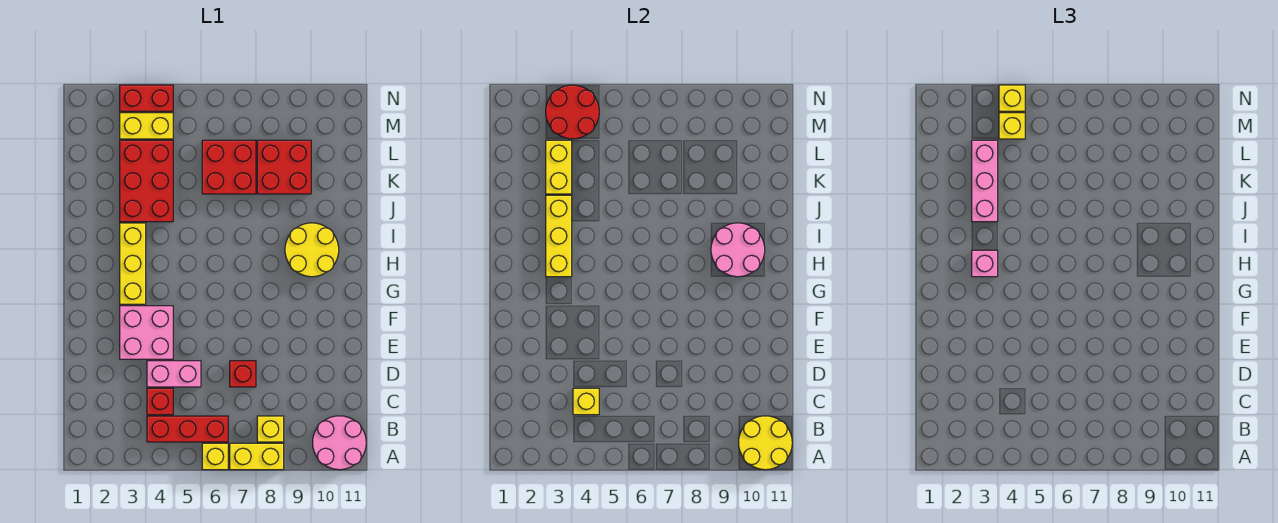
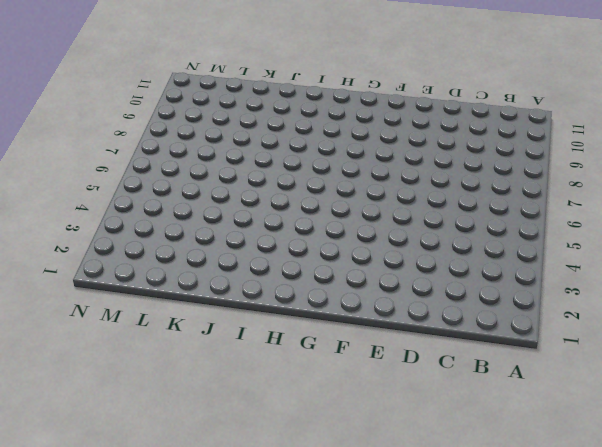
none -> yellow 1x1 brick [202,443,228,470]
none -> yellow 1x2 brick [230,443,284,470]
none -> pink 2x2 round brick [313,416,366,470]

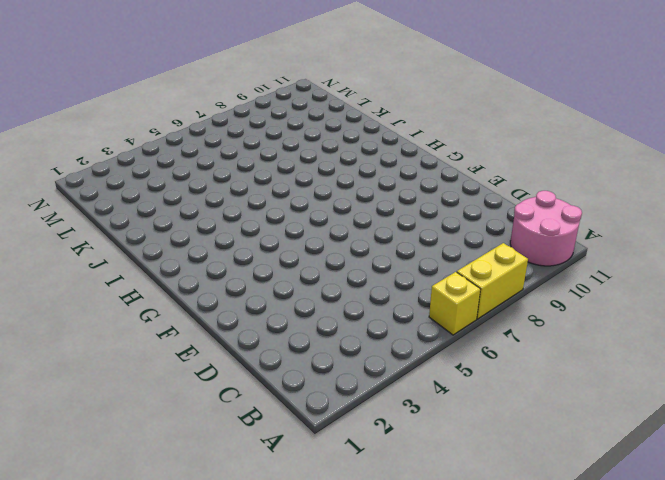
none -> red 1x3 brick [147,416,228,442]
none -> yellow 1x1 brick [257,416,284,442]
none -> red 1x1 brick [147,388,173,415]

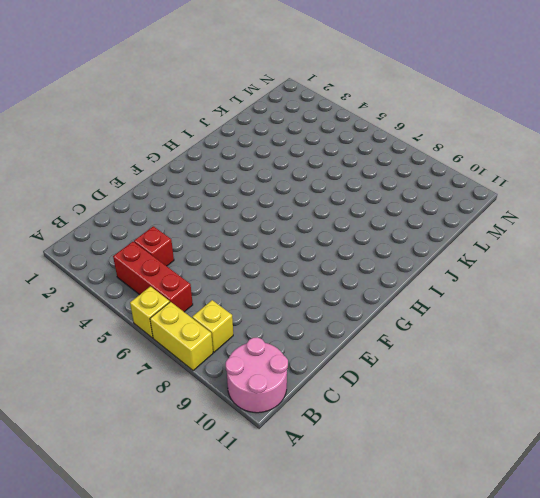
none -> pink 1x2 brick [147,361,201,387]
none -> red 1x1 brick [230,361,256,387]
none -> pink 2x2 brick [120,306,173,359]

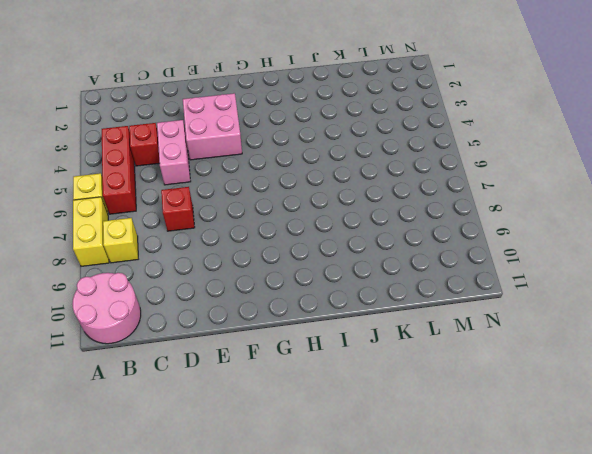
none -> yellow 1x3 brick [120,223,146,304]
none -> yellow 2x2 round brick [285,223,339,277]
none -> red 2x3 brick [120,140,173,222]

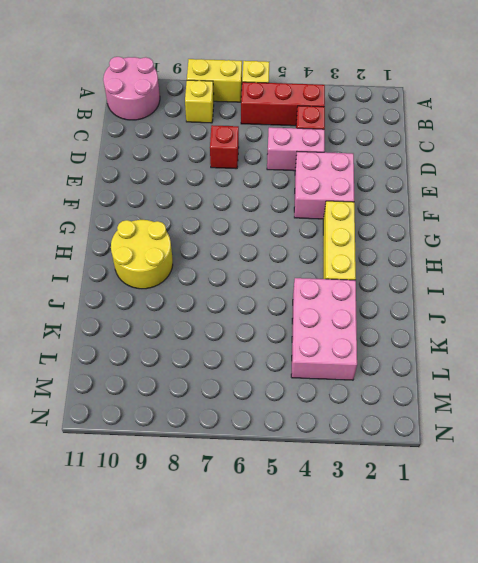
pink 2x3 brick [291,278,357,380] -> red 2x3 brick [120,140,173,222]
none -> red 2x2 brick [202,140,256,194]
none -> red 2x2 brick [257,140,311,194]
none -> yellow 1x2 brick [120,113,173,139]

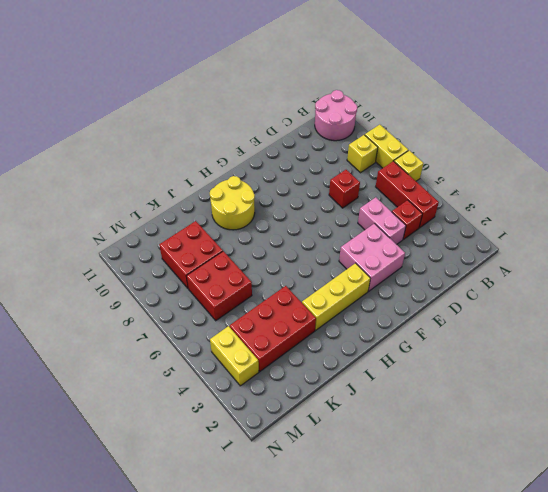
none -> red 1x2 brick [120,85,173,111]
none -> yellow 2x2 round brick [739,416,792,470]
none -> yellow 1x1 brick [573,388,599,415]

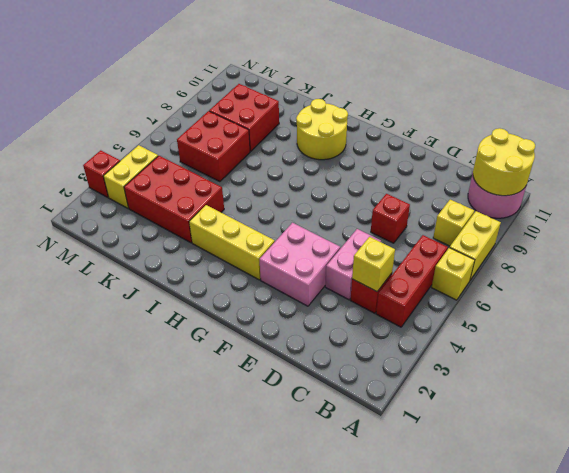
red 1x1 brick [83,150,120,197] -> red 1x2 brick [120,85,173,111]
none -> yellow 1x3 brick [546,195,572,277]
none -> pink 2x2 round brick [711,223,765,277]
none -> yellow 1x2 brick [546,140,572,194]

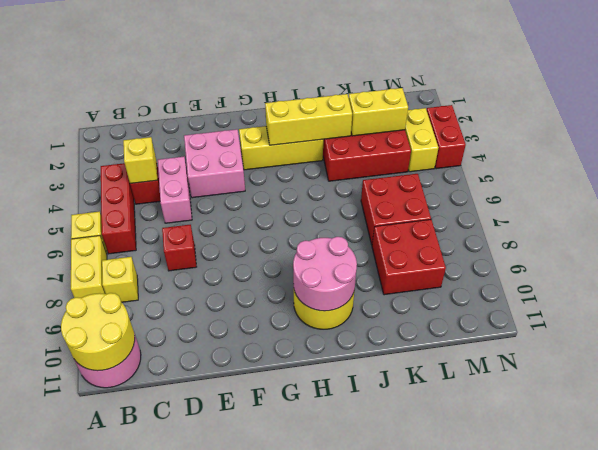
none -> red 2x2 round brick [546,85,599,139]
none -> pink 1x1 brick [972,250,998,277]
none -> pink 1x3 brick [972,140,998,222]

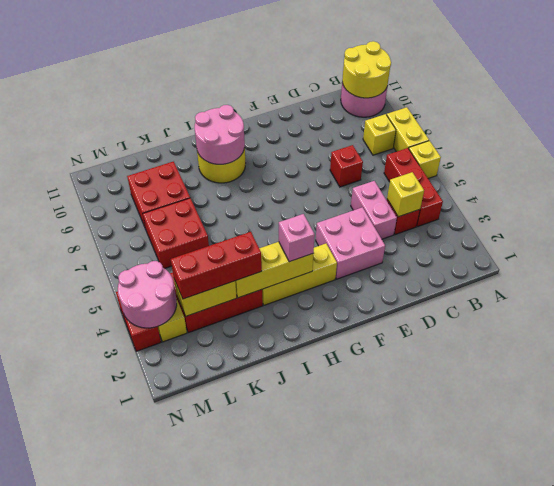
red 1x3 brick [171,232,262,299] -> pink 1x3 brick [972,140,998,222]
pink 2x2 round brick [118,261,177,328] -> red 2x2 round brick [546,85,599,139]
none -> yellow 1x1 brick [999,113,1025,139]
none -> yellow 1x1 brick [999,85,1025,111]

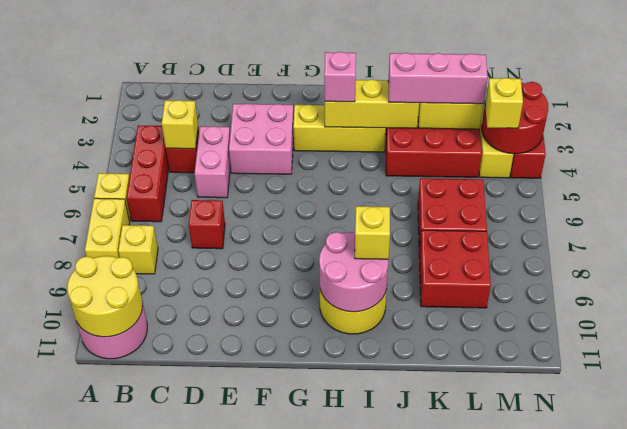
yellow 1x1 brick [355,206,390,259] -> yellow 1x1 brick moved to [999,85,1025,111]

